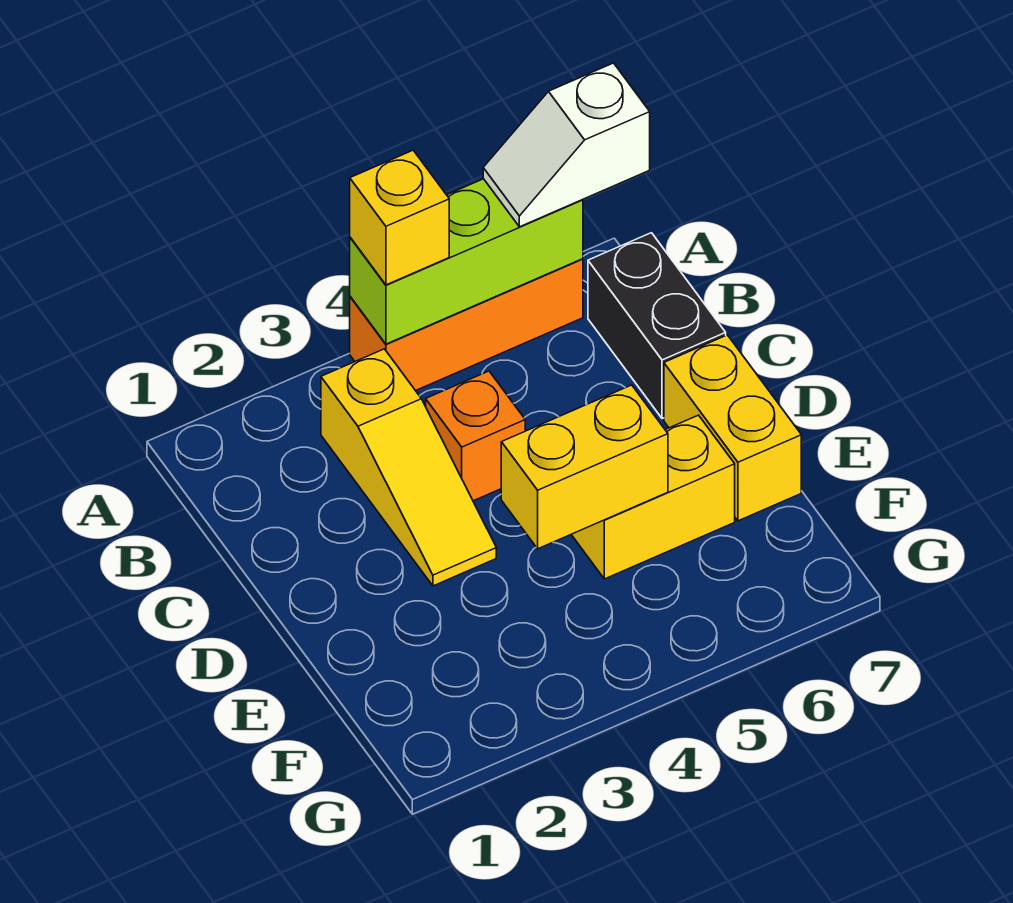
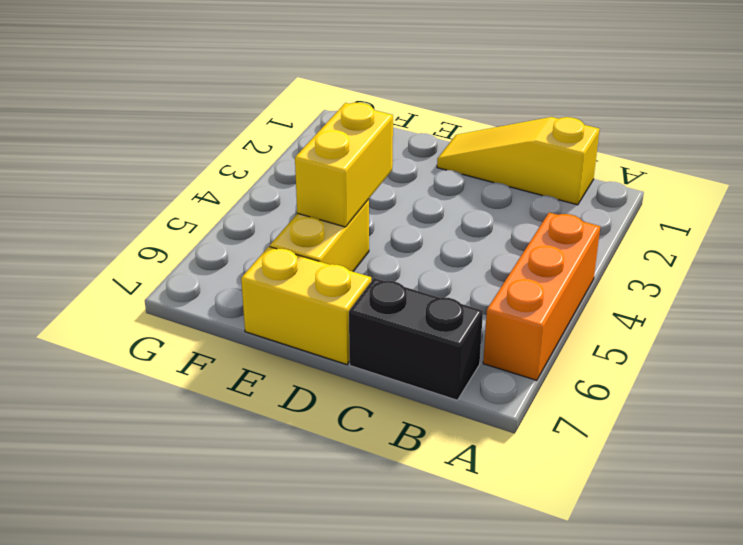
yellow 1x3 slope [437,117,600,205] -> yellow 1x3 slope moved to [321,349,496,586]
none -> orange 1x1 brick [426,371,525,501]
none -> lime 1x3 brick [350,179,583,344]

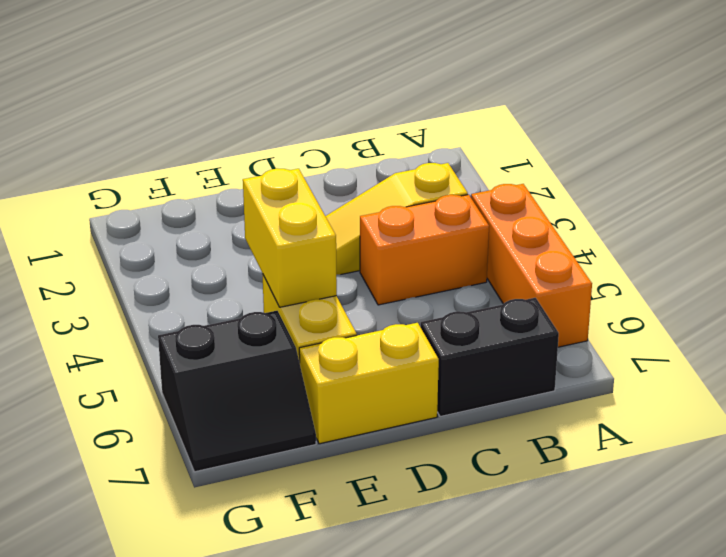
orange 1x2 brick [360,195,489,305] -> orange 1x1 brick [426,371,525,501]
black 2x2 slope [158,311,316,472] -> none
none -> lime 1x3 brick [350,179,583,344]
none -> yellow 1x1 brick [350,150,449,285]

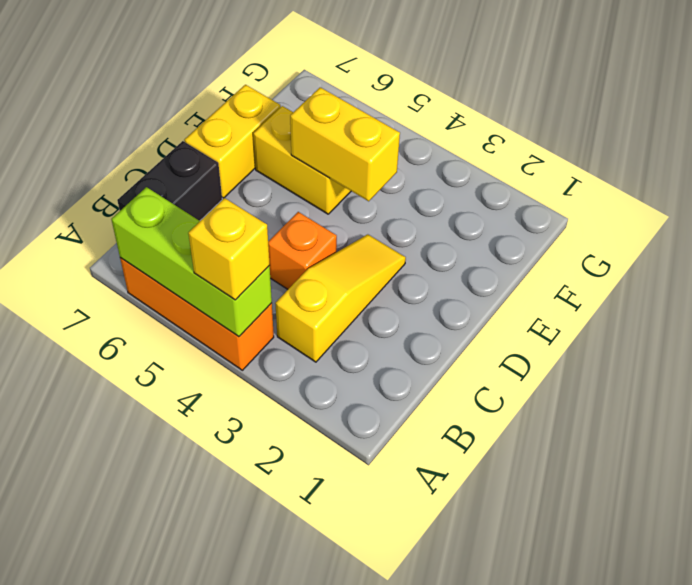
none -> white 1x2 slope [483,63,650,227]

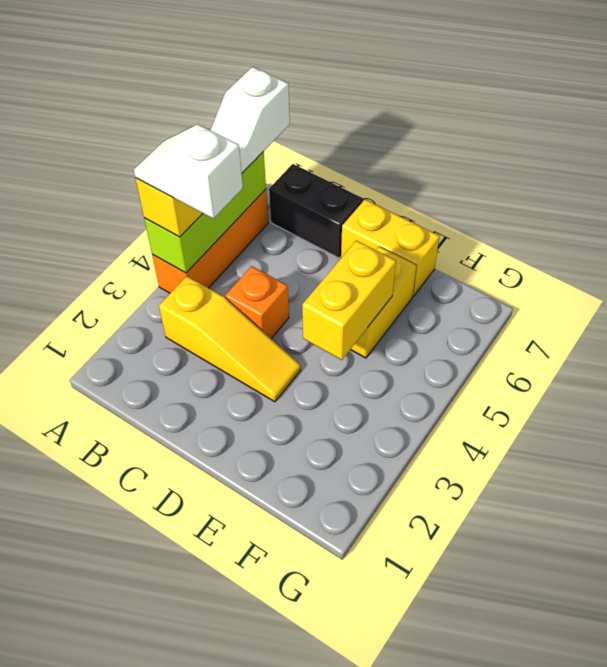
white 1x2 slope [134,124,243,219] -> none

